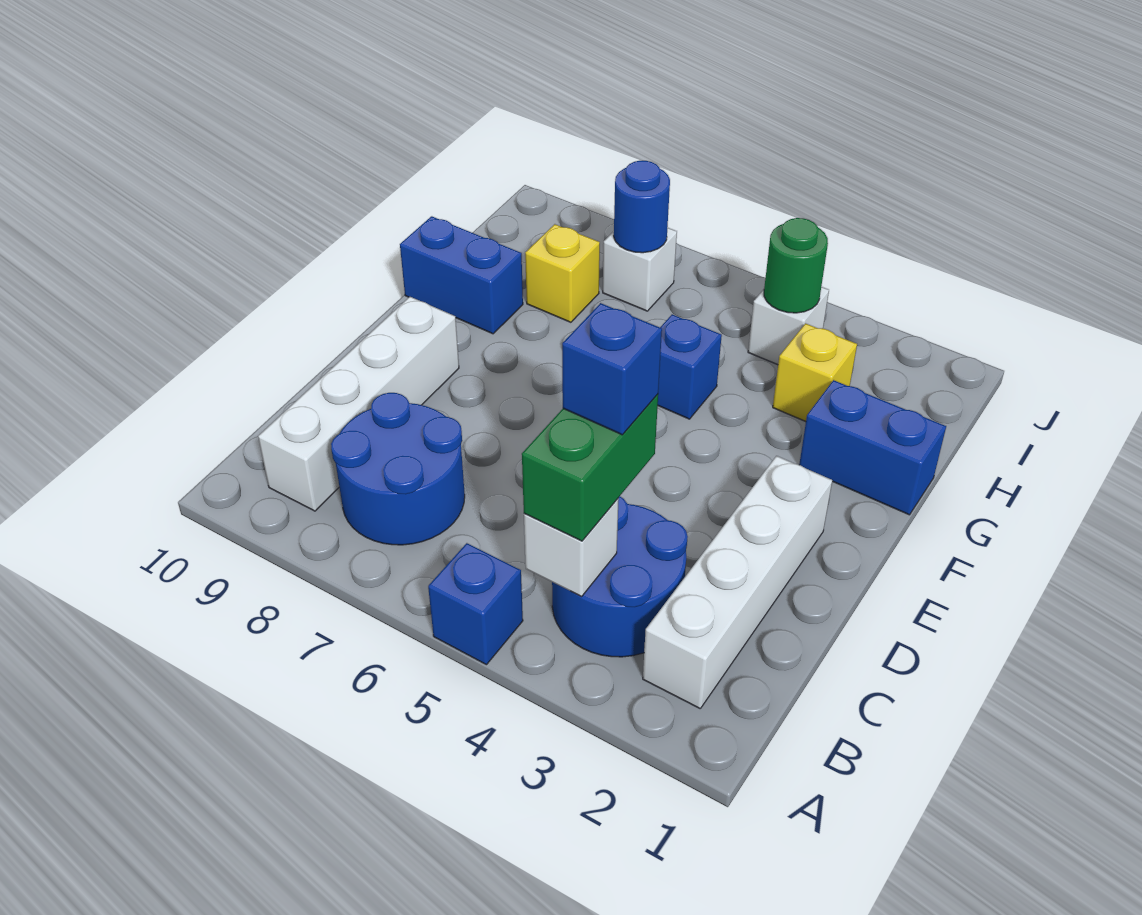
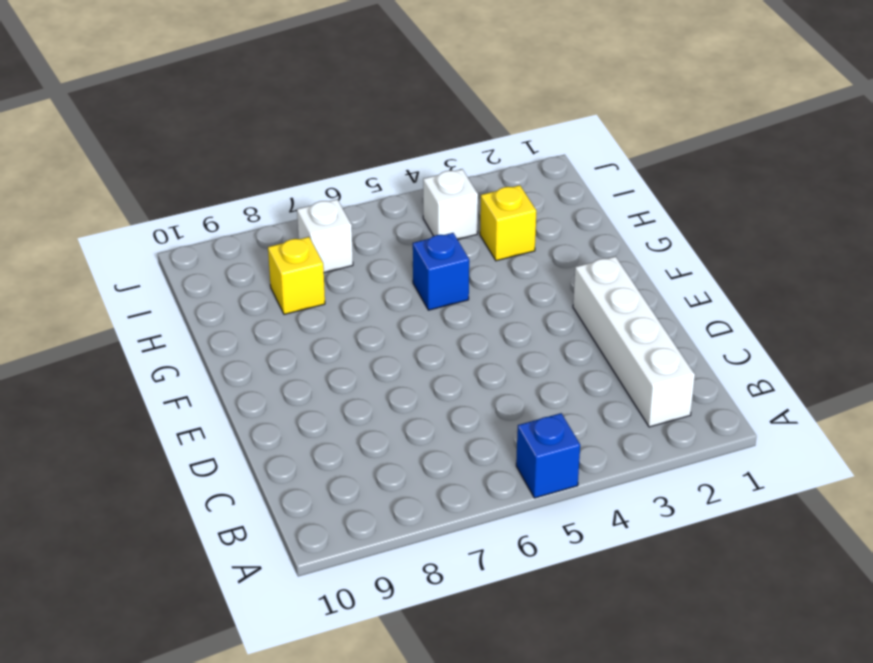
none -> blue 2x2 round brick [552,496,688,657]
none -> blue 2x2 round brick [331,393,465,545]
none -> white 1x4 brick [258,297,459,511]

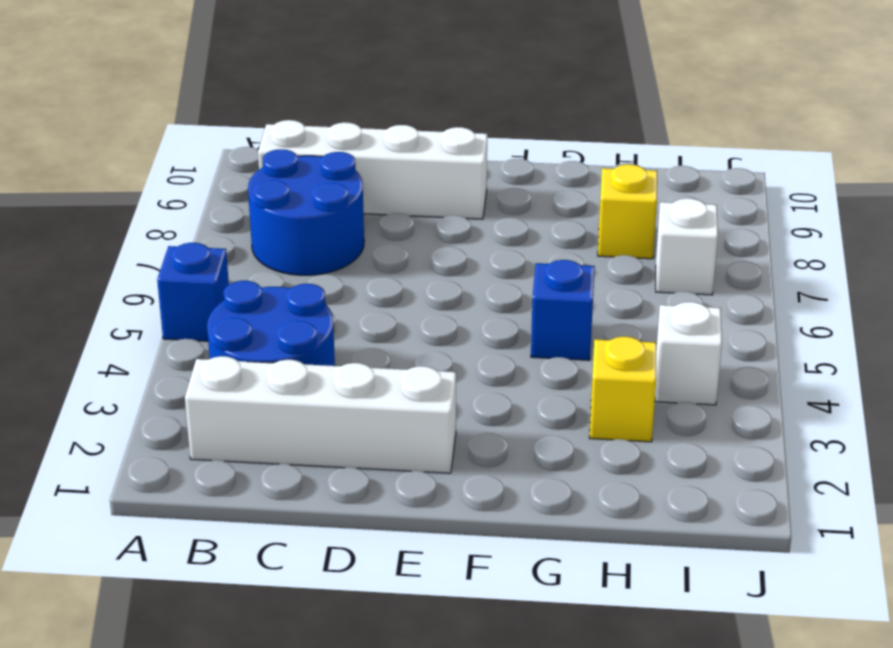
none -> blue 1x2 brick [799,380,946,515]
none -> blue 1x2 brick [400,216,523,334]
none -> white 1x1 brick [524,498,619,597]

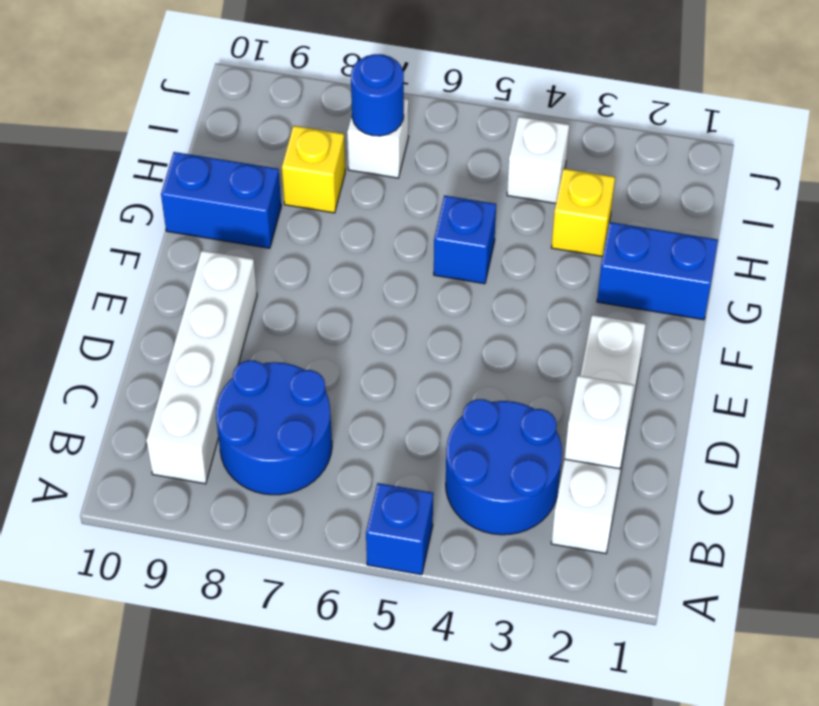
white 1x1 brick [564,376,634,469] -> white 1x1 brick moved to [524,498,619,597]
none -> green 1x1 round brick [764,218,828,313]
none -> green 1x2 brick [522,394,658,541]
none -> blue 1x1 brick [562,303,662,435]

